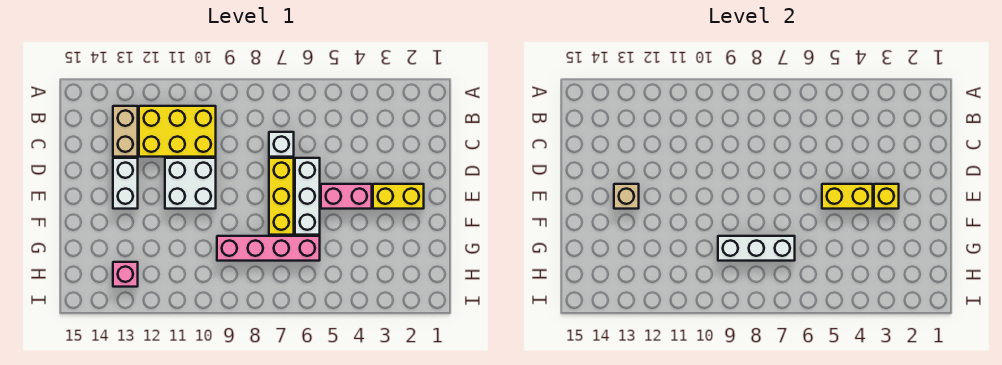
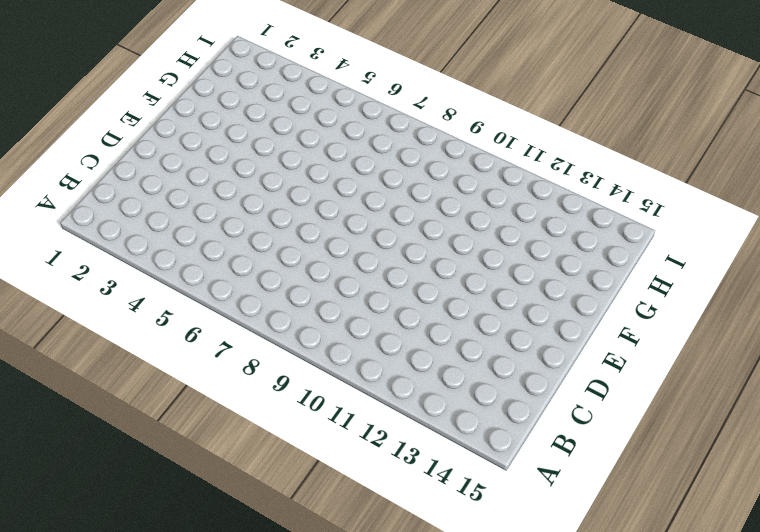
none -> yellow 2x3 brick [139,106,216,157]
none -> tan 1x2 brick [113,106,138,157]
none -> white 1x1 brick [269,132,294,157]

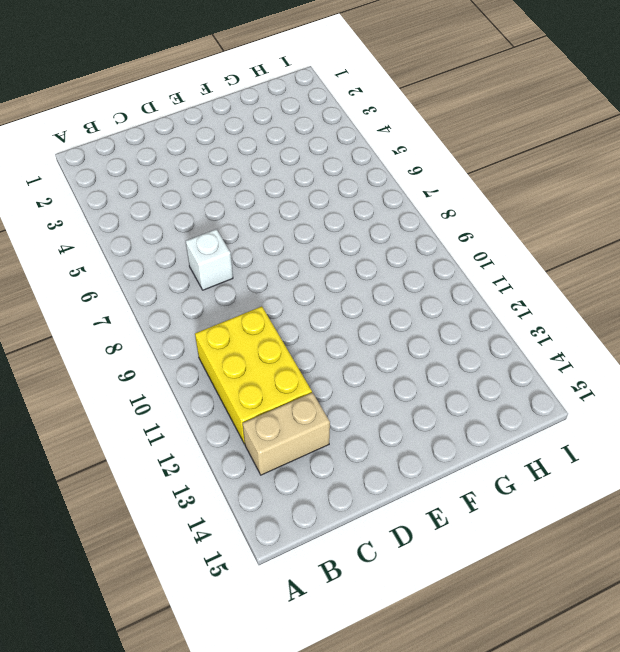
none -> white 1x3 brick [295,158,320,235]
none -> yellow 1x3 brick [269,158,294,235]
none -> white 2x2 brick [165,158,216,209]

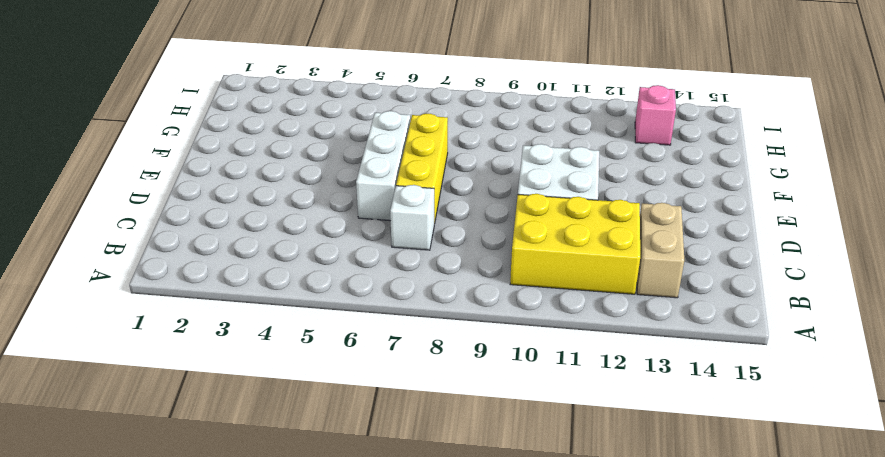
none -> white 1x2 brick [113,158,138,209]
none -> yellow 1x2 brick [373,184,424,209]
none -> pink 1x2 brick [321,184,372,209]

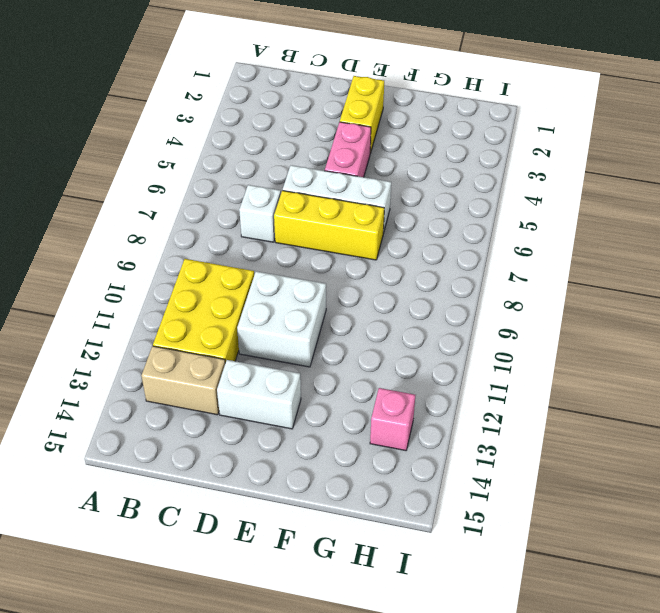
none -> pink 1x4 brick [217,236,320,261]
none -> yellow 1x1 brick [874,184,899,209]
none -> yellow 1x2 brick [822,184,873,209]

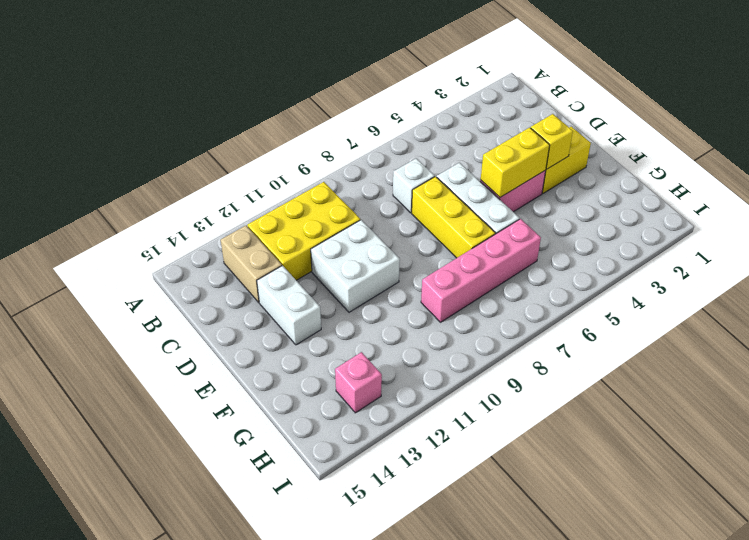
none -> tan 1x1 brick [614,184,639,209]
none -> white 1x3 brick [718,236,795,261]

